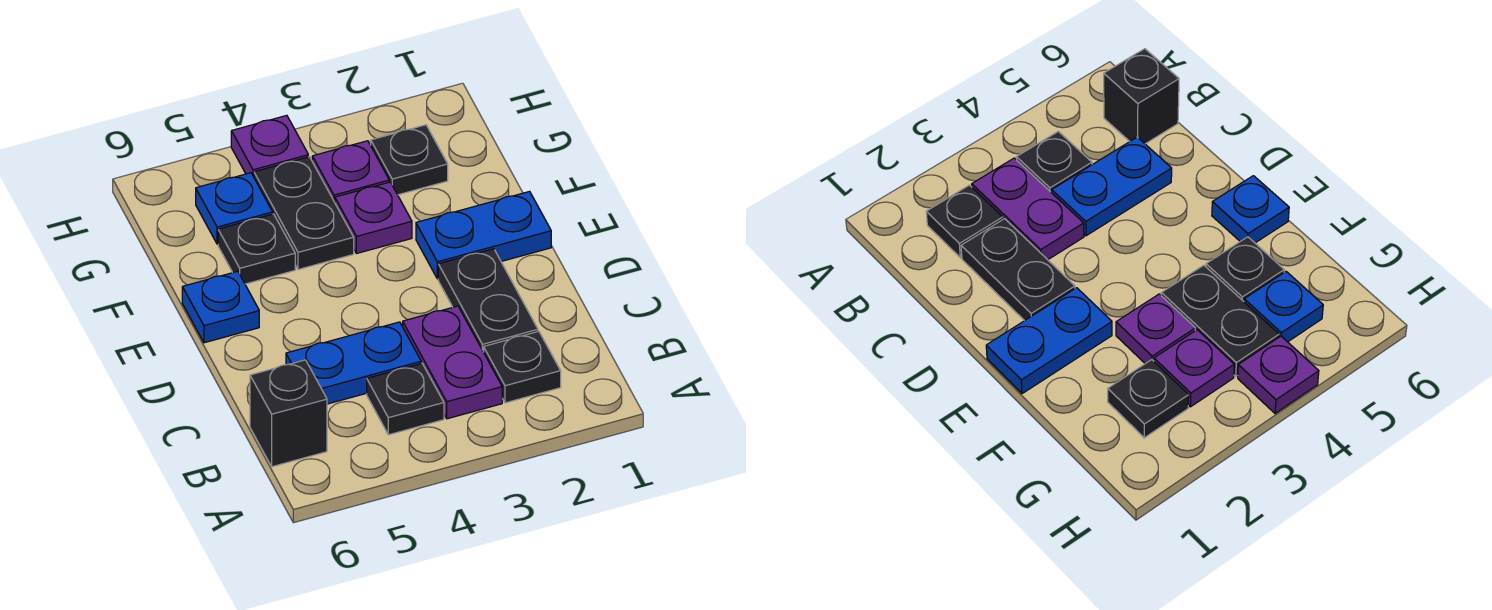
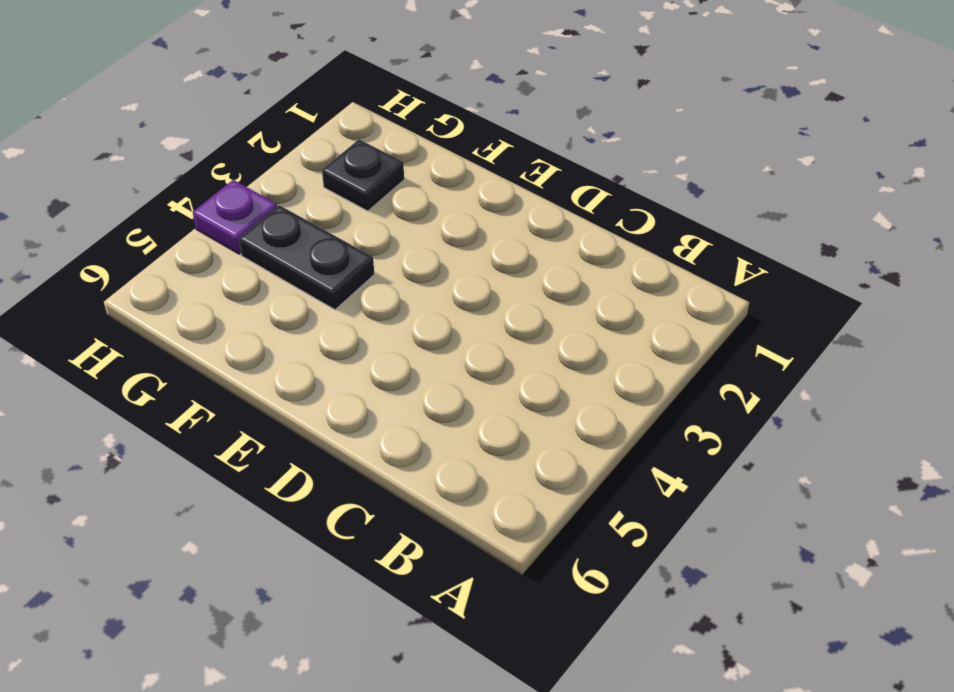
none -> black 1x1 plate [484,331,561,403]
none -> purple 1x2 plate [403,306,502,419]
none -> black 1x1 plate [367,363,444,435]

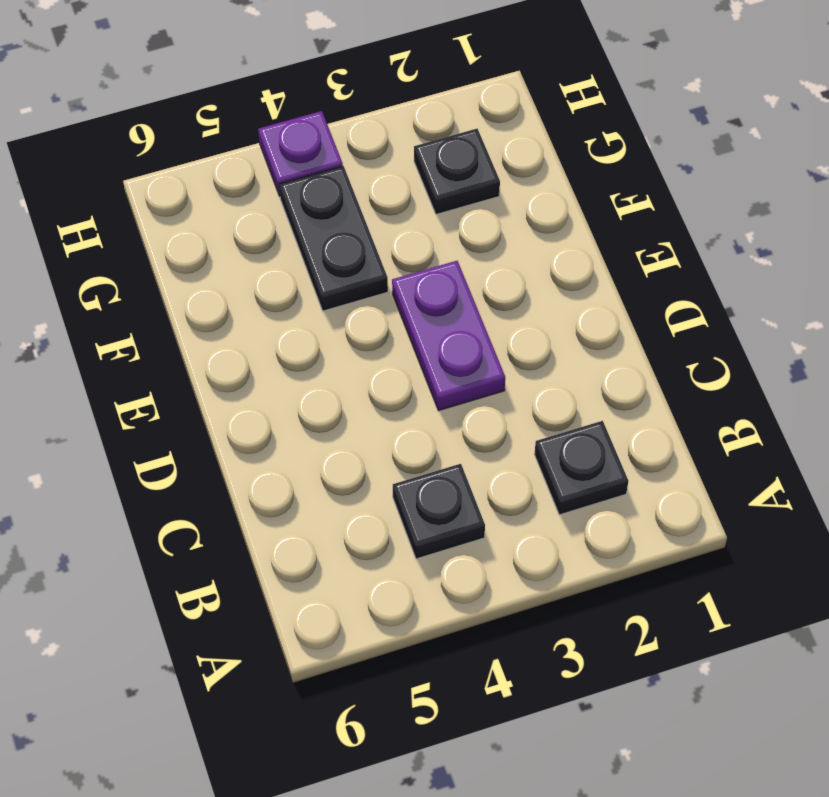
purple 1x2 plate [392,261,505,411] -> purple 1x2 plate moved to [403,306,502,419]
none -> black 1x1 brick [250,360,327,467]
none -> black 1x2 plate [438,249,538,352]
none -> blue 1x2 plate [286,322,421,404]

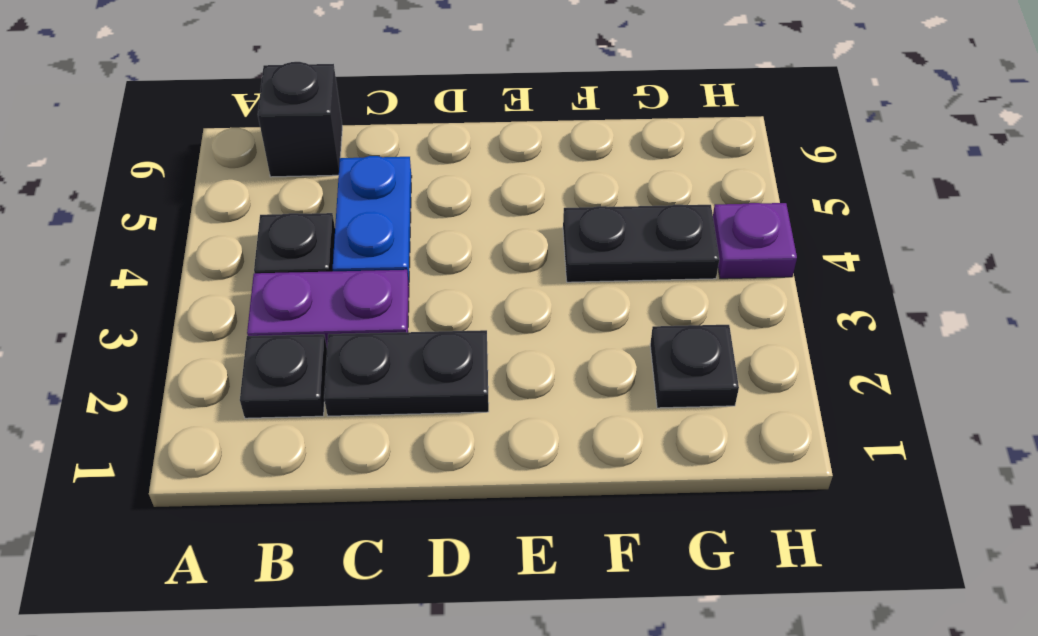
none -> blue 1x2 plate [416,191,551,279]
none -> blue 1x1 plate [182,271,259,343]
none -> purple 1x1 plate [335,182,412,254]

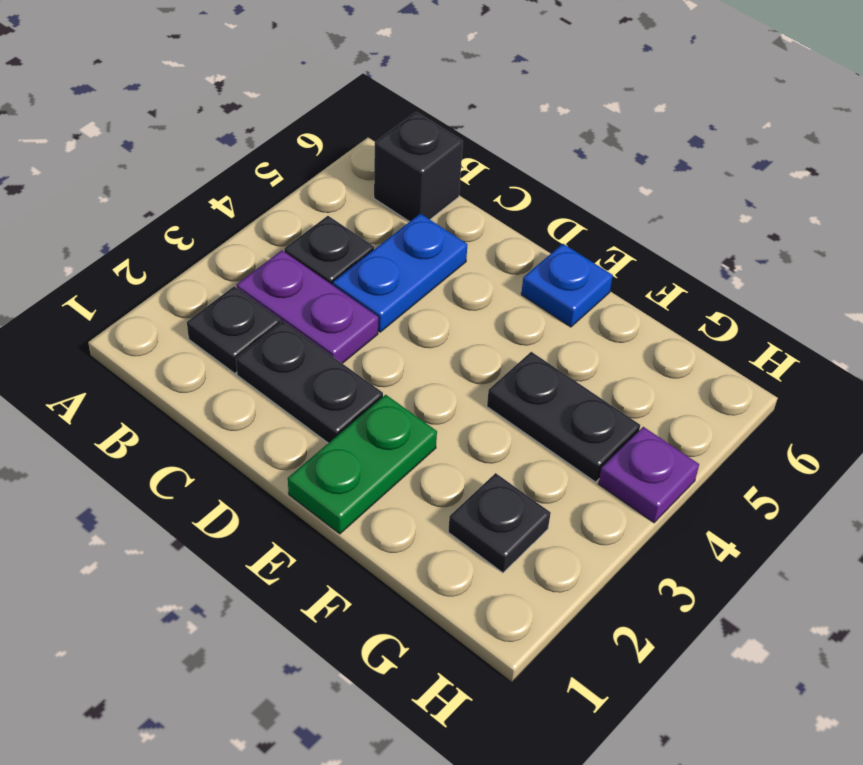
green 1x2 plate [288,395,437,534] -> blue 1x2 plate [416,191,551,279]
none -> purple 1x1 plate [335,182,412,254]
none -> black 1x1 plate [218,214,295,284]
none -> purple 1x1 plate [312,141,389,202]

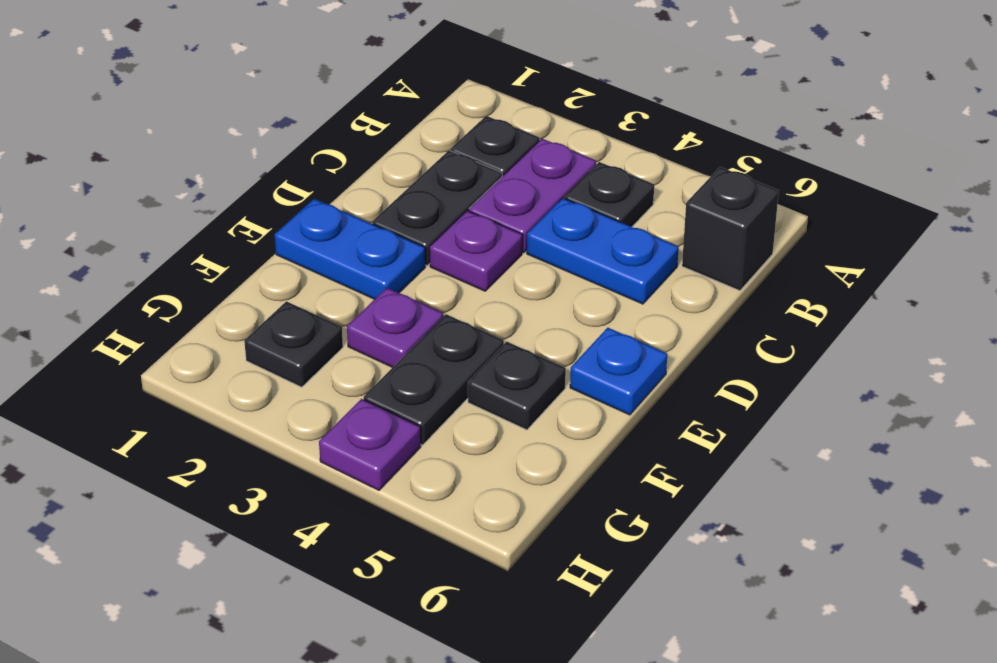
purple 1x1 plate [430,211,522,291] -> purple 1x1 plate moved to [312,141,389,202]
none -> blue 1x1 plate [196,173,273,244]

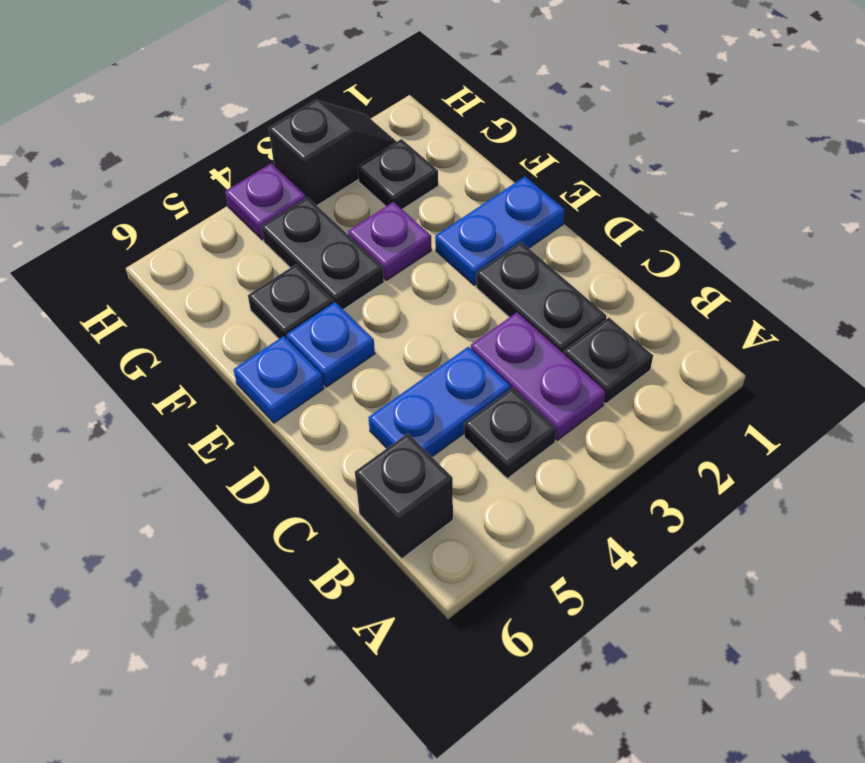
blue 1x1 plate [286,302,375,387] -> blue 1x1 plate moved to [196,173,273,244]
black 1x2 slope [269,100,397,205] -> none
none -> purple 1x1 plate [312,141,389,202]

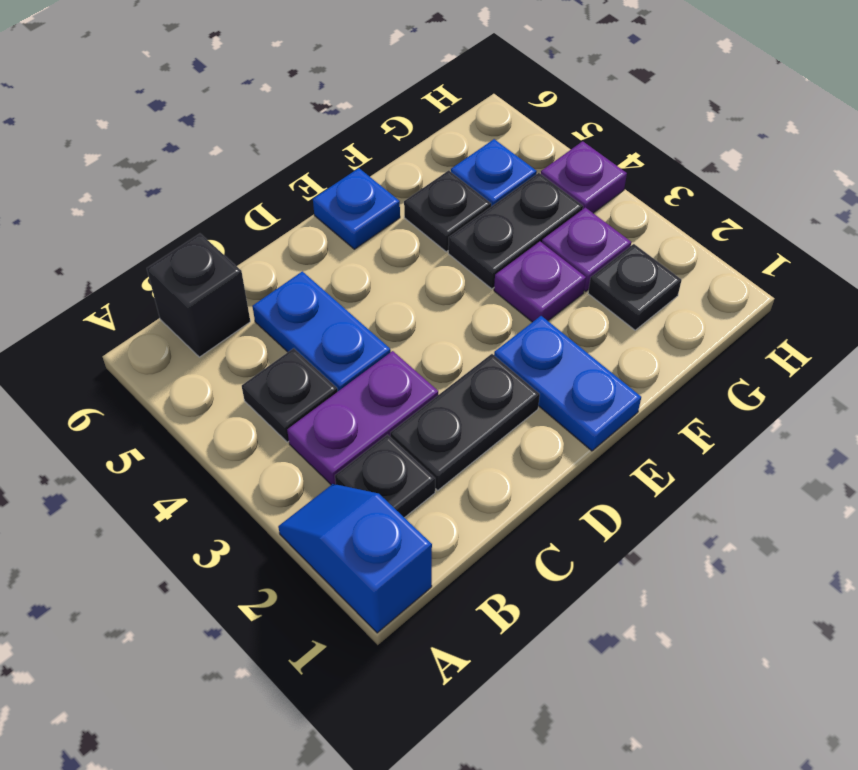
blue 1x2 slope [278,484,432,633] -> none

